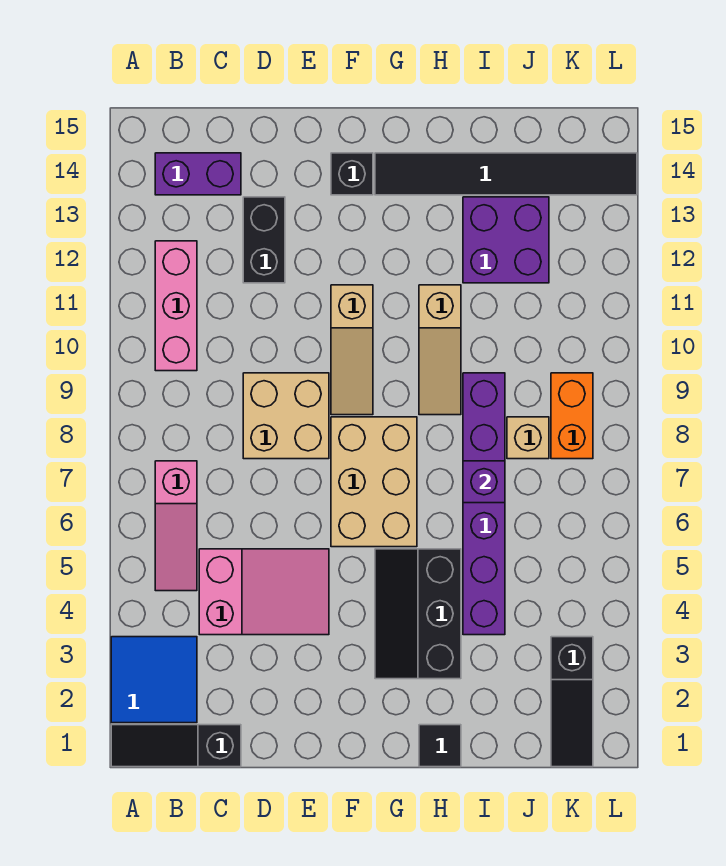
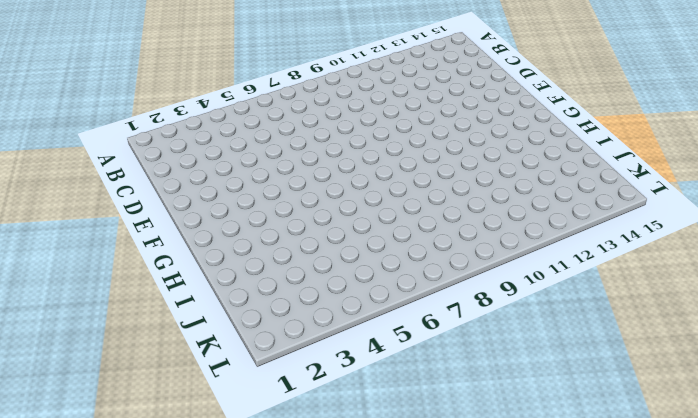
none -> black 1x3 slope [111,725,241,767]
none -> blue 2x2 tile [111,637,197,723]
none -> pink 1x3 slope [155,461,197,591]

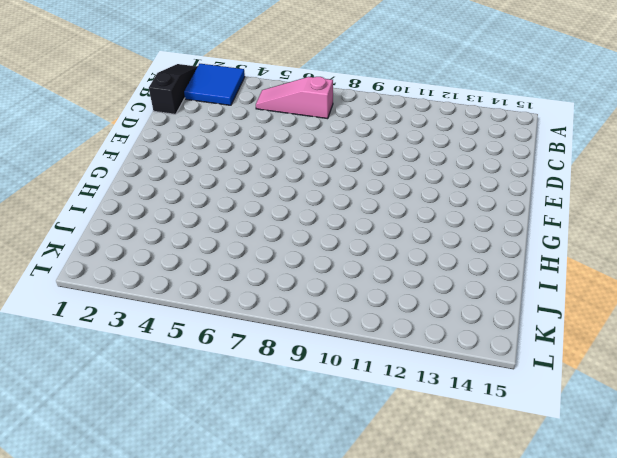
none -> pink 1x3 brick [155,241,197,371]
none -> purple 1x2 brick [155,153,241,195]
none -> pink 2x3 slope [199,549,329,635]

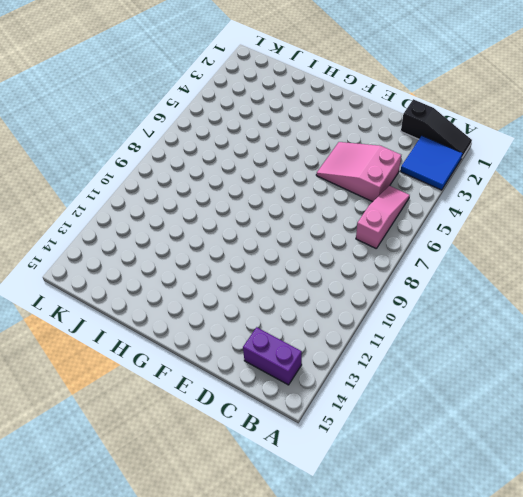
none -> pink 1x3 brick [155,241,197,371]
none -> tan 2x2 brick [243,373,329,459]
none -> black 1x2 brick [243,197,285,283]

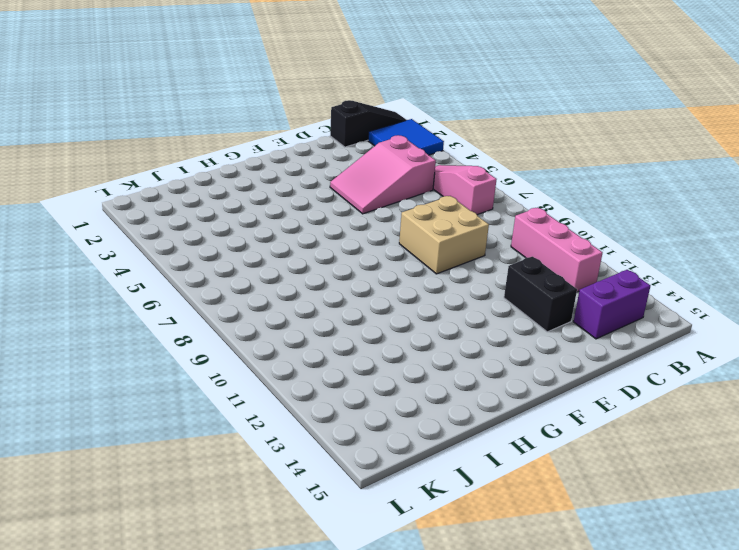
none -> tan 2x3 brick [331,417,417,547]
none -> tan 1x3 slope [331,285,373,415]
none -> black 1x1 brick [331,153,373,195]

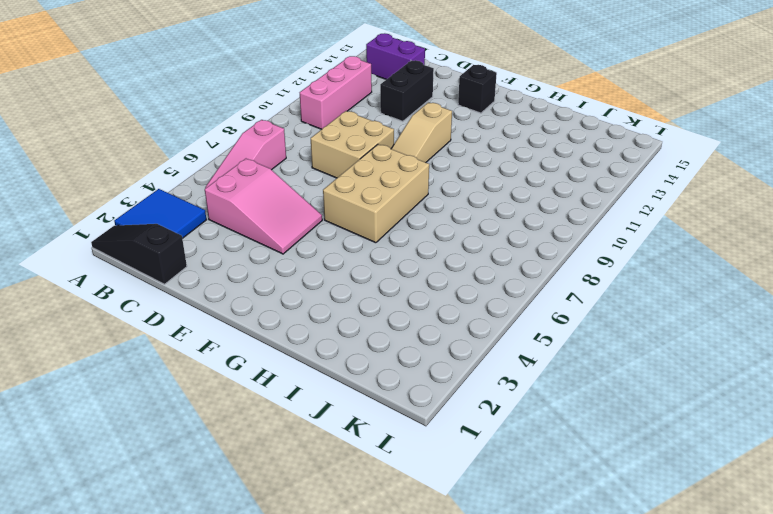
none -> black 2x3 slope [375,549,461,679]
none -> black 1x6 tile [375,153,637,195]
none -> black 1x1 tile [419,725,461,767]

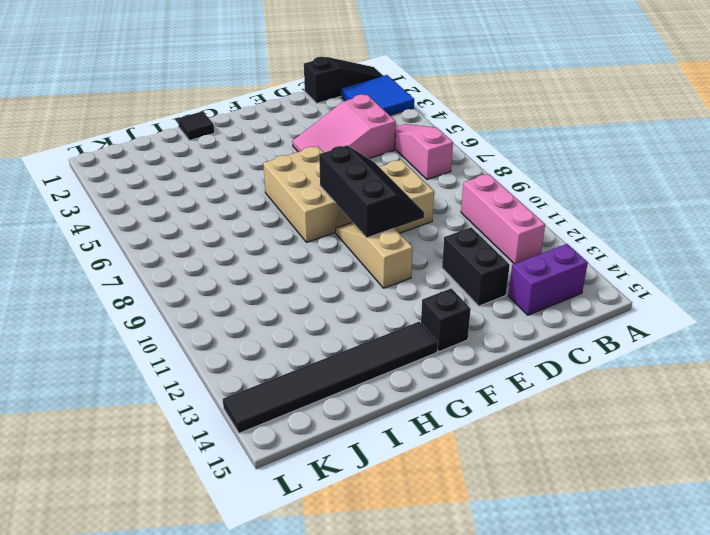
black 2x3 slope [319,145,424,238] -> black 2x3 slope moved to [375,549,461,679]
none -> tan 1x3 slope [419,285,461,415]
none -> purple 1x6 brick [463,373,505,635]
none -> purple 2x2 brick [463,197,549,283]

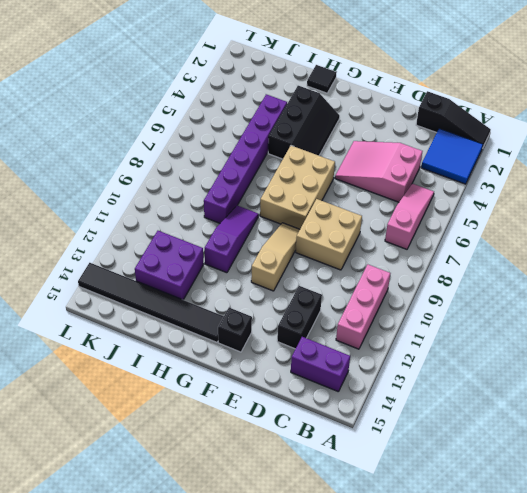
purple 1x3 slope [205,205,259,273] -> tan 1x3 slope [419,285,461,415]
none -> tan 1x1 brick [507,417,549,459]
none -> black 1x3 slope [551,637,593,767]
none -> orange 1x2 brick [551,373,593,459]

